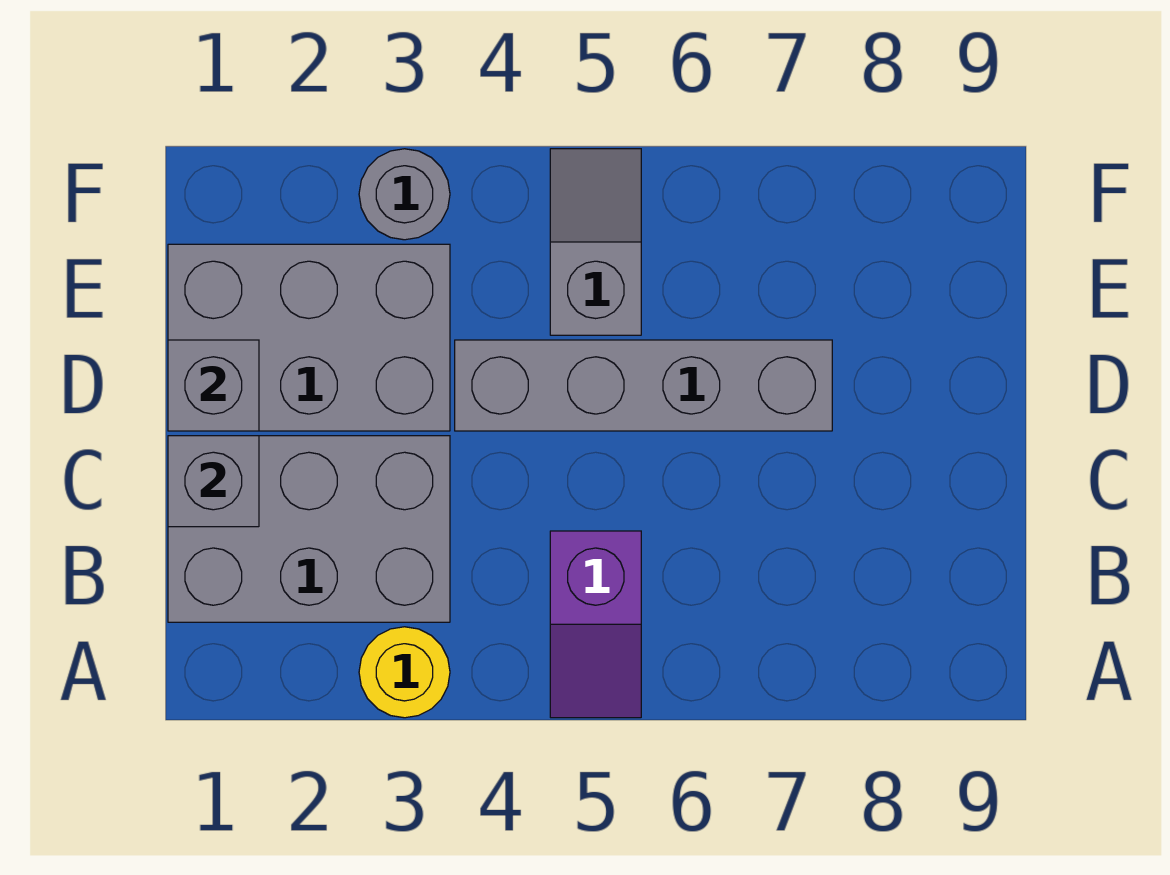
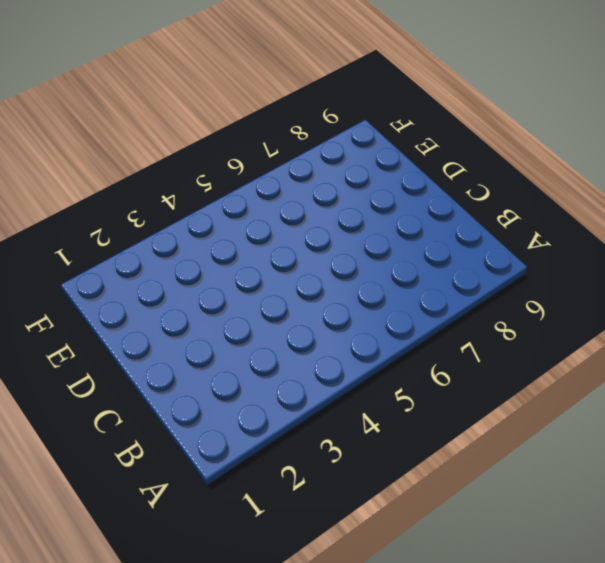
none -> yellow 1x1 round brick [359,627,450,718]
none -> purple 1x2 slope [550,531,641,718]

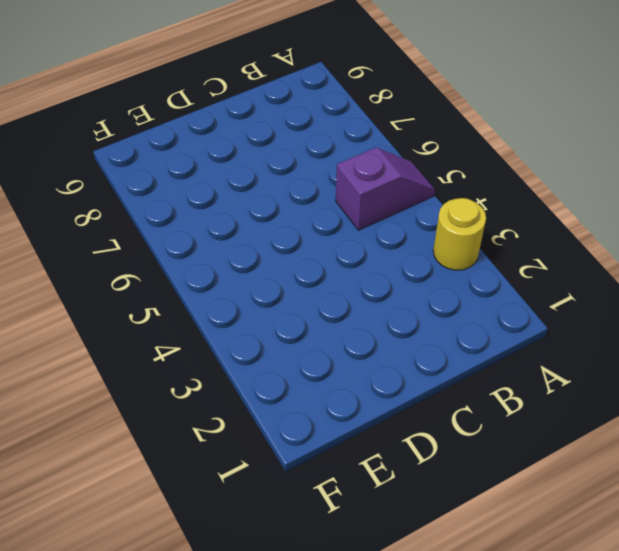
none -> grey 2x3 brick [168,436,450,622]
none -> grey 2x3 brick [168,244,450,431]

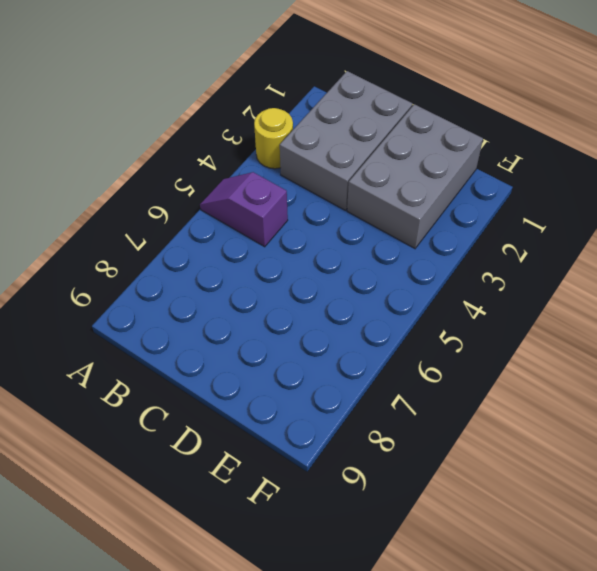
none -> grey 1x4 brick [455,340,832,431]
none -> grey 1x2 slope [550,149,641,335]

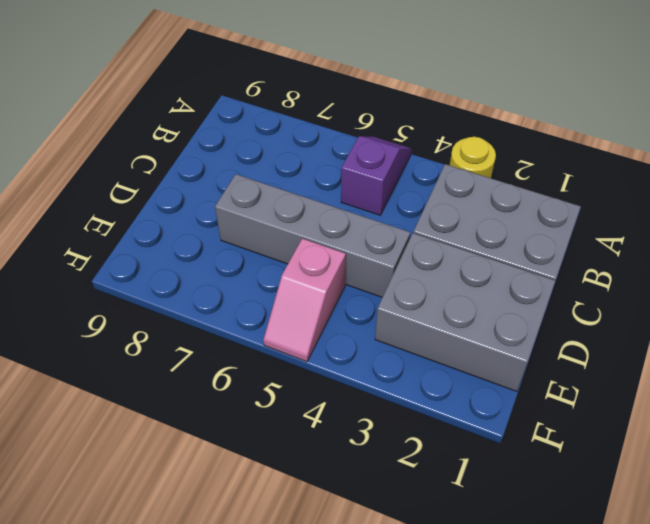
pink 1x2 slope [263,239,346,362] -> grey 1x2 slope [550,149,641,335]
none -> grey 1x1 round brick [359,149,450,240]
none -> grey 1x1 brick [168,436,259,527]

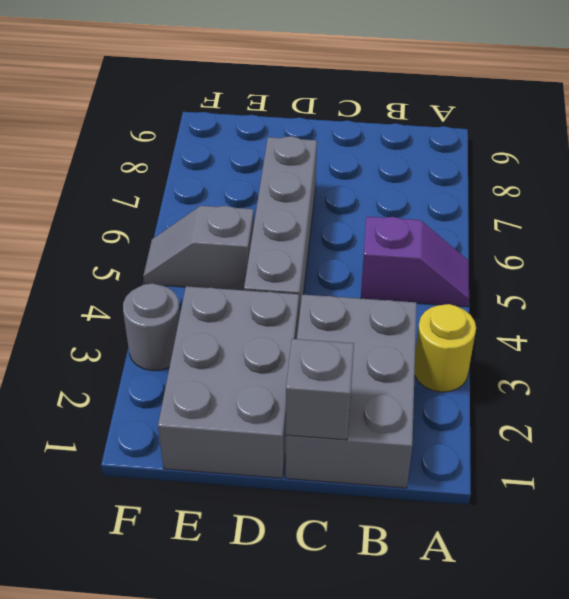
none -> grey 1x1 brick [168,340,259,431]

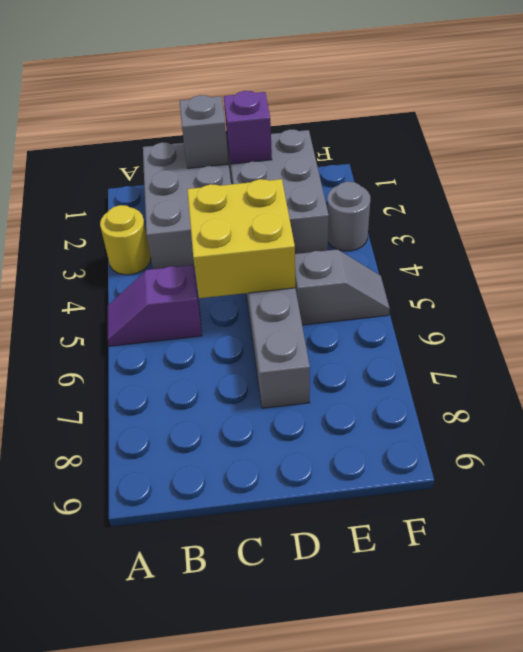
yellow 2x2 brick [187,179,295,298] -> none
purple 1x1 brick [224,91,272,164] -> grey 1x1 brick [168,340,259,431]

